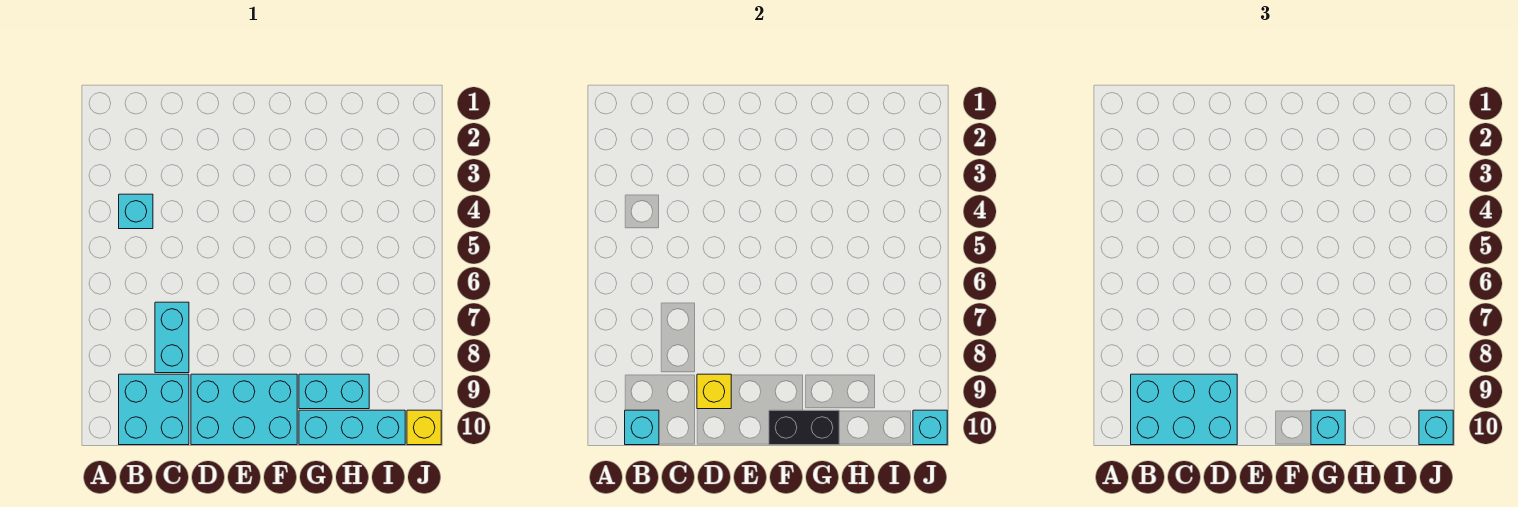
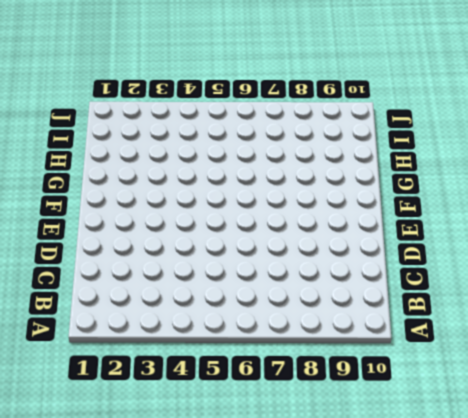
none -> cyan 1x1 brick [119,194,153,229]
none -> cyan 2x2 brick [119,374,189,445]
none -> cyan 1x2 brick [155,302,189,373]

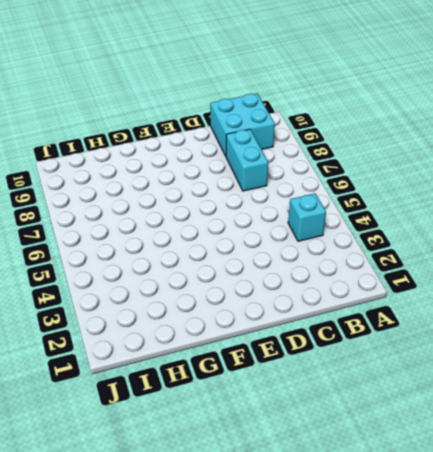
none -> cyan 2x3 brick [191,374,297,445]
none -> cyan 1x2 brick [299,374,369,409]
none -> cyan 1x3 brick [299,410,405,445]

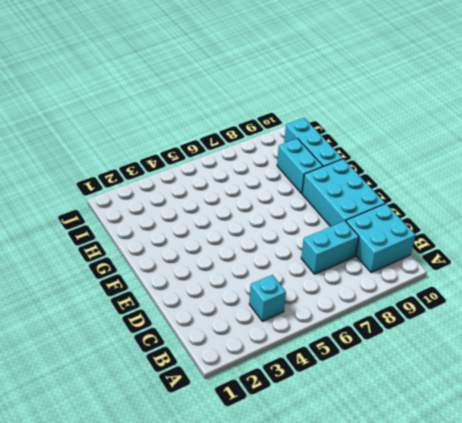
none -> yellow 1x1 brick [407,410,441,445]
none -> cyan 1x1 brick [625,410,659,445]
none -> yellow 1x1 brick [697,374,731,409]

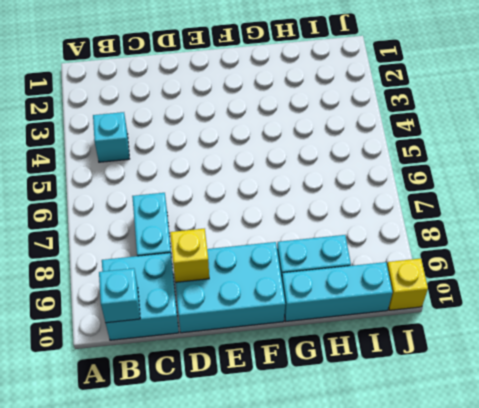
none -> black 1x2 brick [769,410,839,445]
none -> cyan 1x1 brick [913,410,947,445]
none -> cyan 2x3 brick [1131,374,1237,445]

